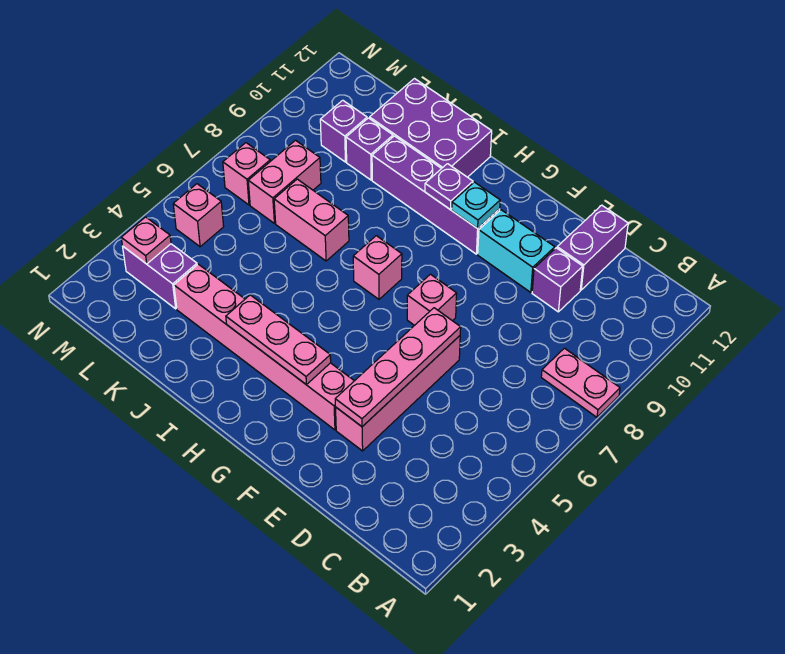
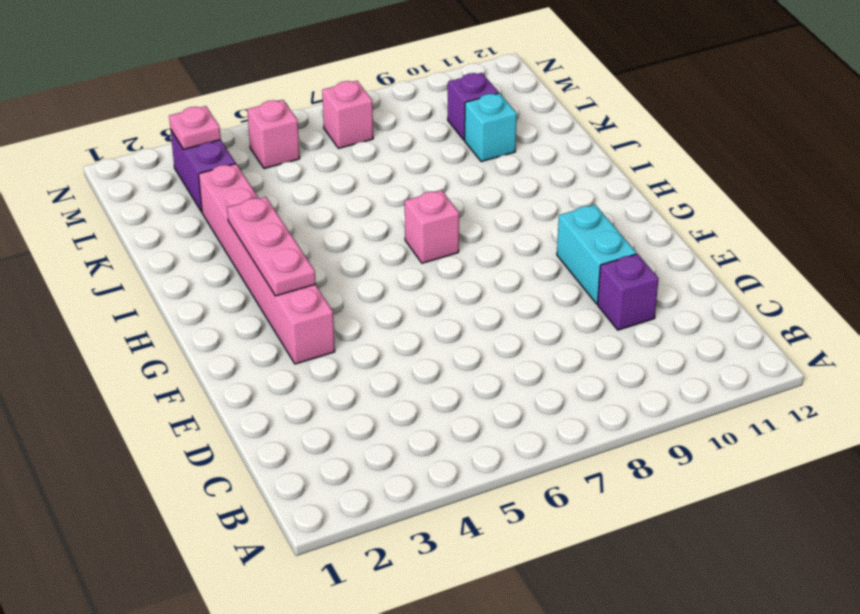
cyan 1x1 brick [465,93,517,162] -> purple 1x1 brick [346,118,393,180]
none -> pink 1x2 plate [541,348,620,417]
none -> purple 1x2 brick [557,205,628,290]
none -> pink 1x4 brick [336,336,460,451]

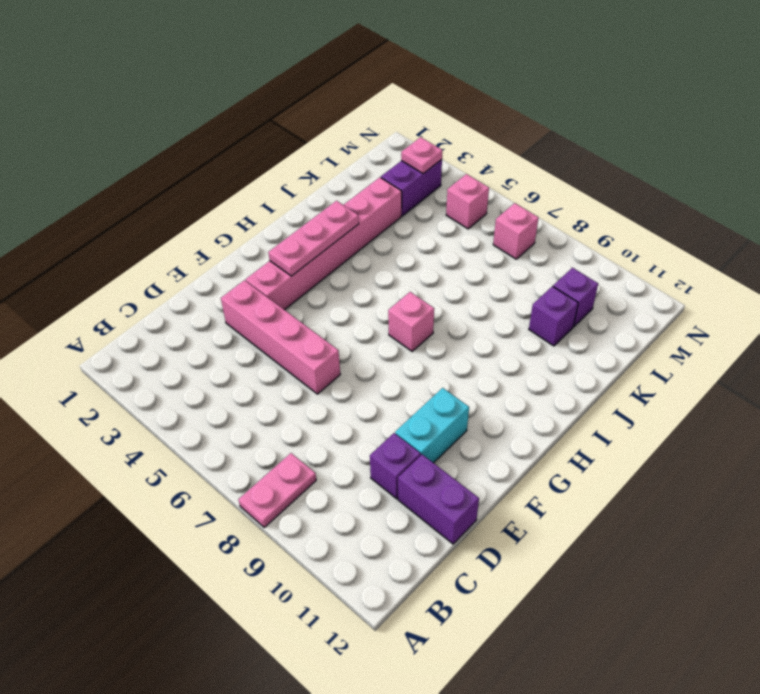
none -> pink 1x1 brick [407,274,457,325]
none -> purple 1x4 brick [372,136,500,254]
none -> purple 2x3 brick [370,79,492,177]

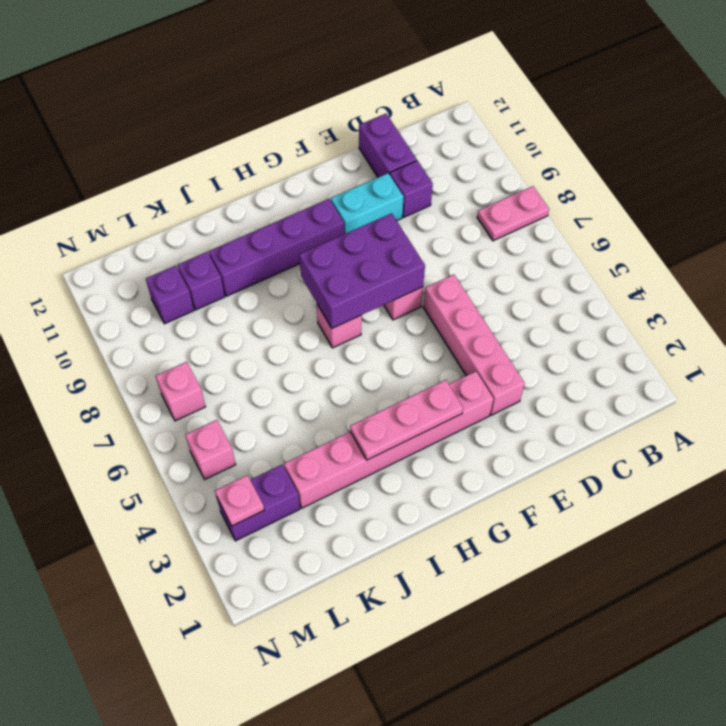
purple 2x3 brick [299,213,425,328] -> purple 2x3 brick moved to [370,79,492,177]
none -> pink 1x2 brick [274,179,349,261]
none -> pink 1x2 brick [248,140,321,223]
none -> pink 1x4 plate [335,308,461,427]

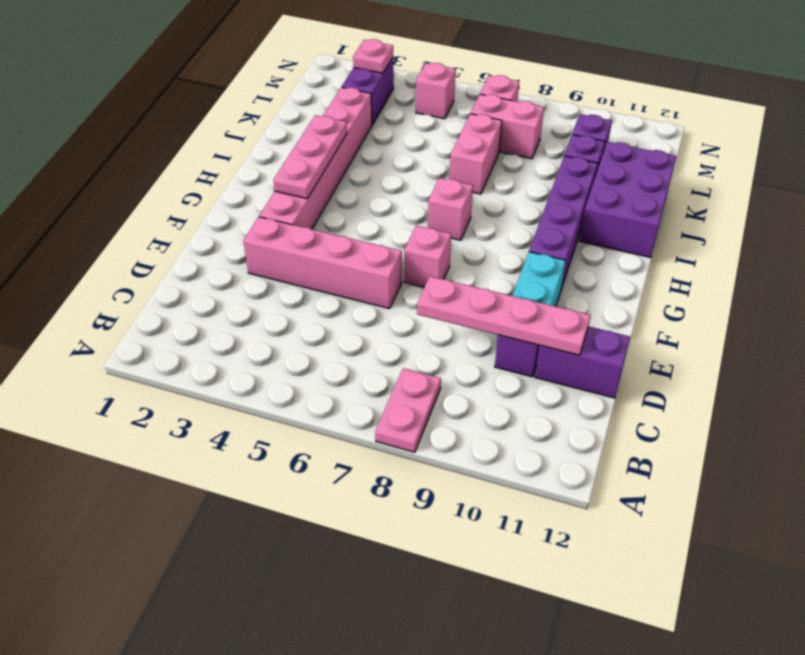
pink 1x4 plate [417,276,591,355] -> pink 1x4 plate moved to [335,308,461,427]
none -> cyan 1x1 plate [452,182,500,229]
none -> purple 1x1 plate [425,164,473,209]

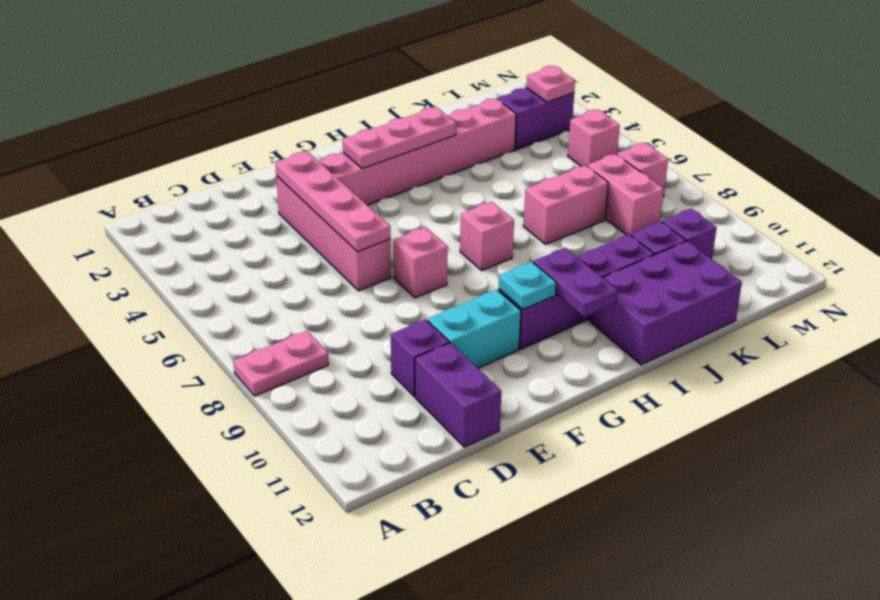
purple 1x2 plate [533,248,617,317] -> purple 1x1 plate [425,164,473,209]

